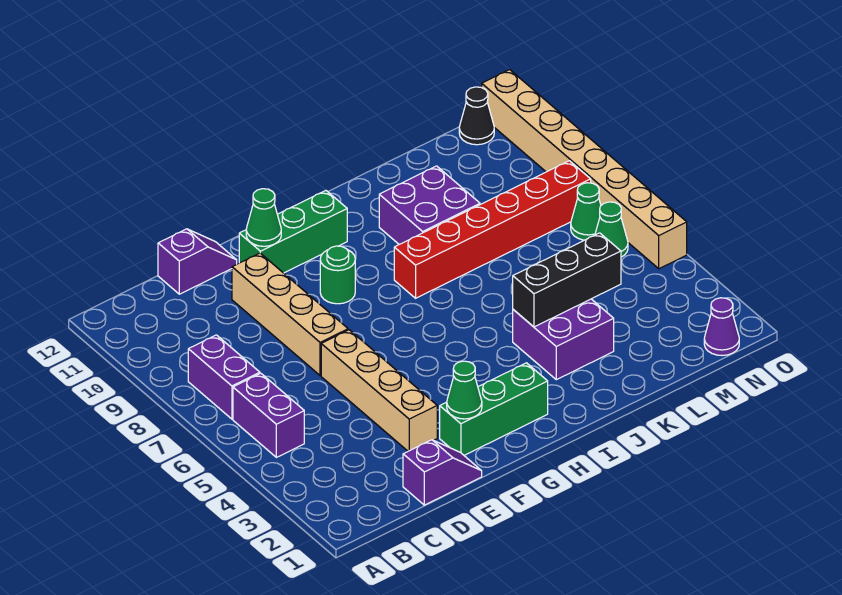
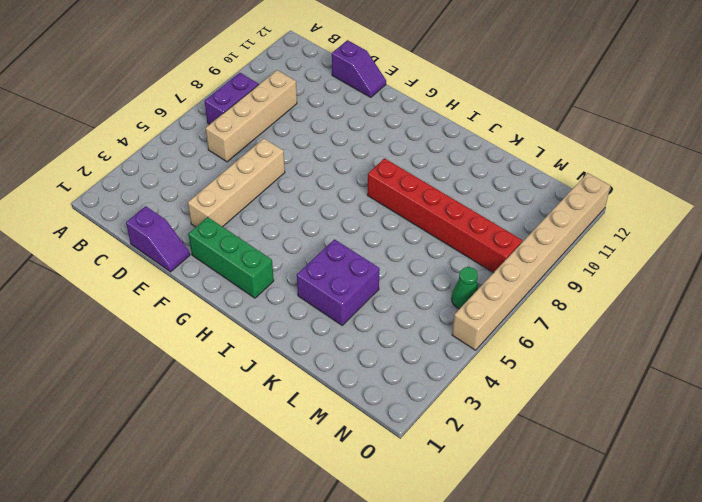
tan 1x4 brick [206,70,297,162] -> tan 1x4 brick moved to [232,253,348,376]
none -> purple 1x2 brick [233,373,304,457]
none -> green 1x3 brick [239,191,347,273]
none -> green 1x1 round brick [320,246,355,304]

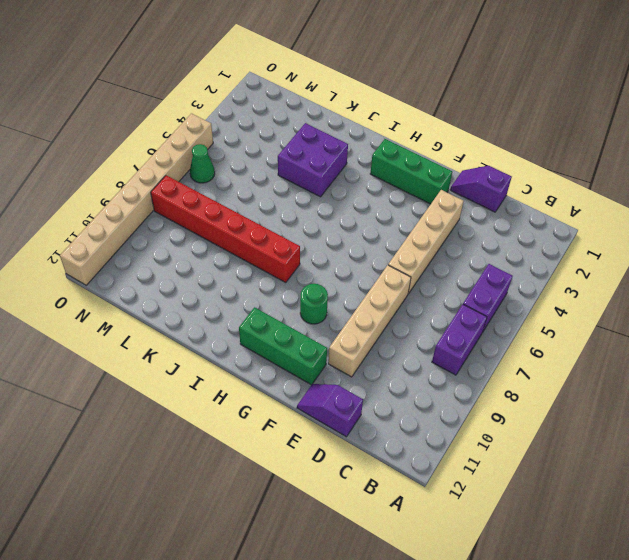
none -> purple 2x2 brick [379,166,480,244]
none -> purple 1x1 cone [704,298,739,356]
none -> green 1x1 cone [571,183,601,240]

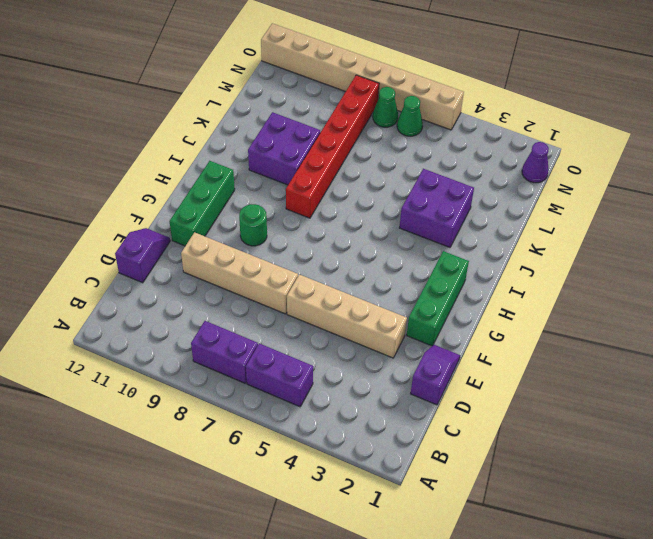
none -> black 1x1 cone [459,87,494,145]
none -> green 1x1 cone [447,361,482,419]
none -> green 1x1 cone [246,189,281,246]

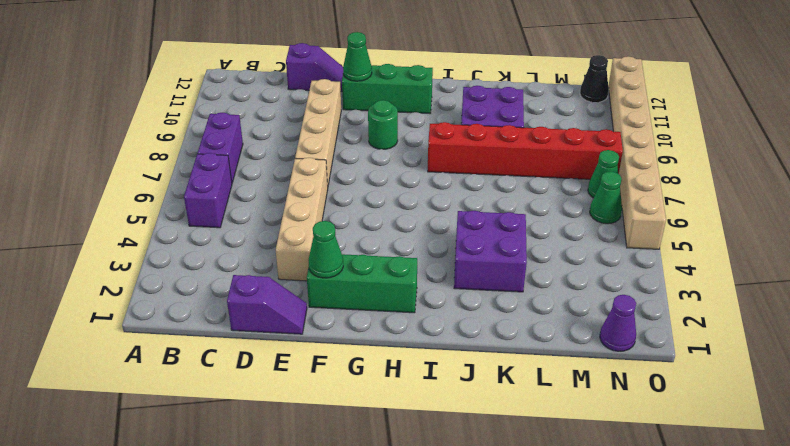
none -> black 1x3 brick [513,233,621,327]

